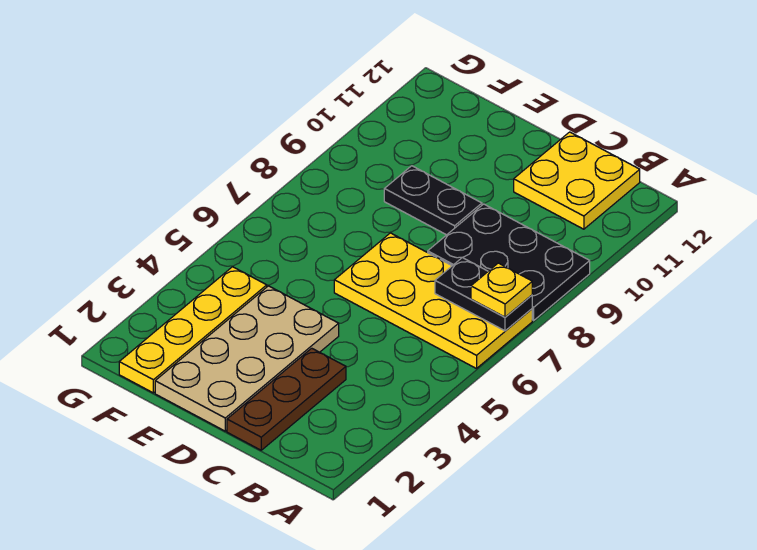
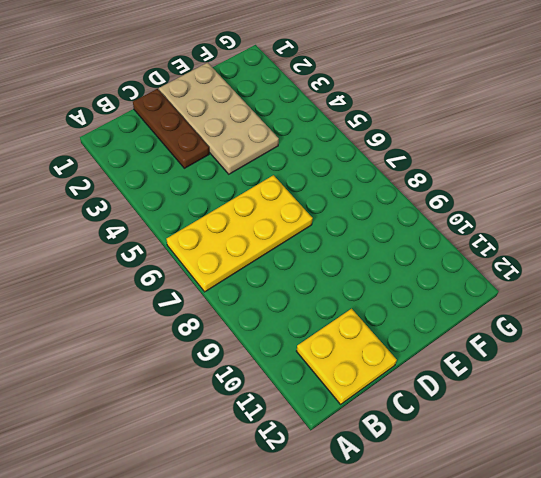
none -> black 2x3 plate [428,204,590,320]
none -> black 1x2 plate [384,166,482,235]

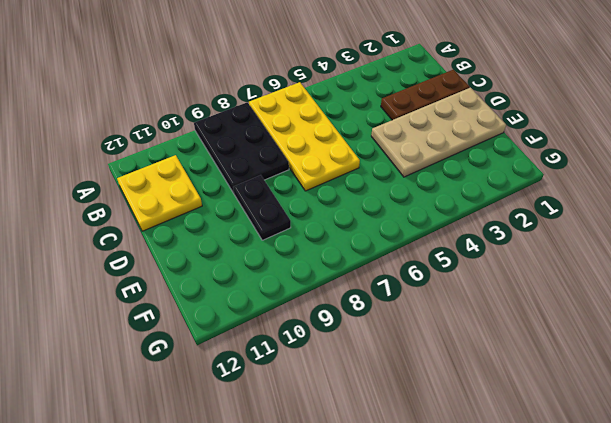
none -> yellow 1x4 plate [119,267,267,393]
none -> black 1x2 plate [435,258,532,331]

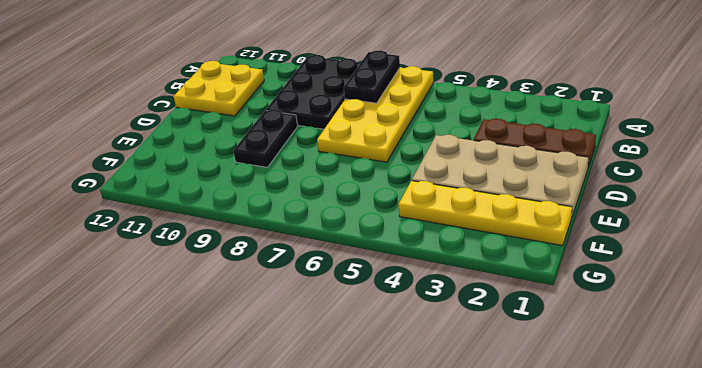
none -> yellow 1x1 plate [471,263,532,317]

